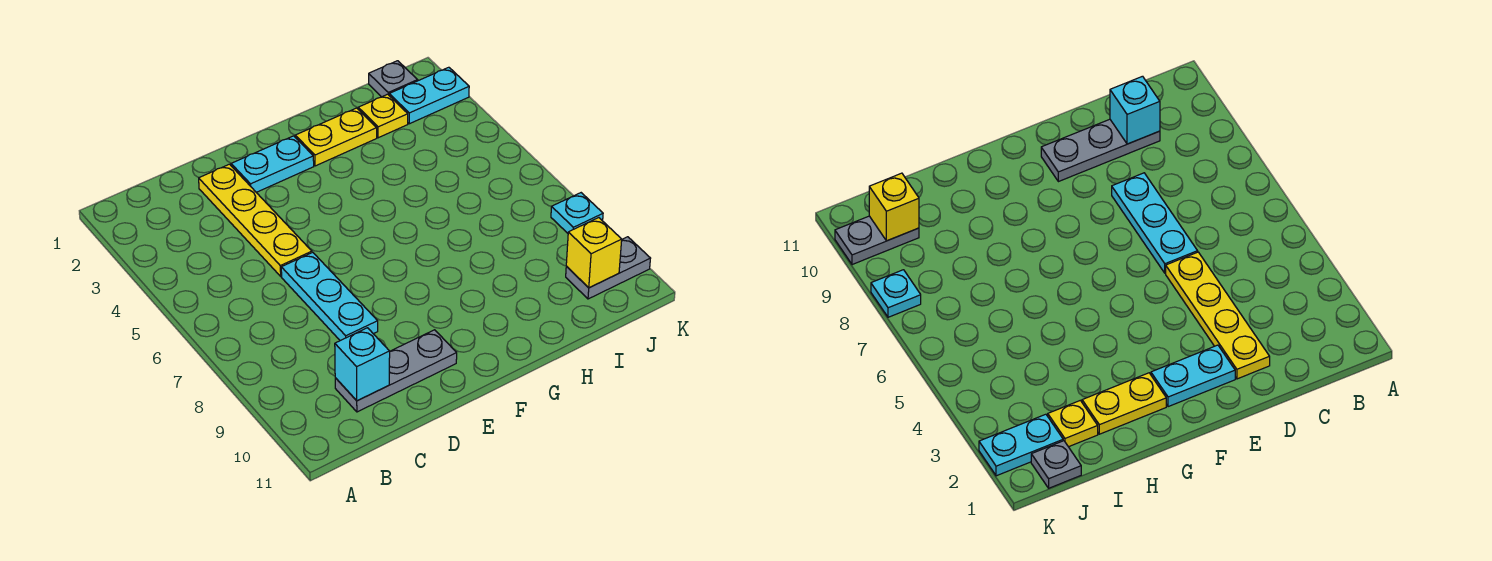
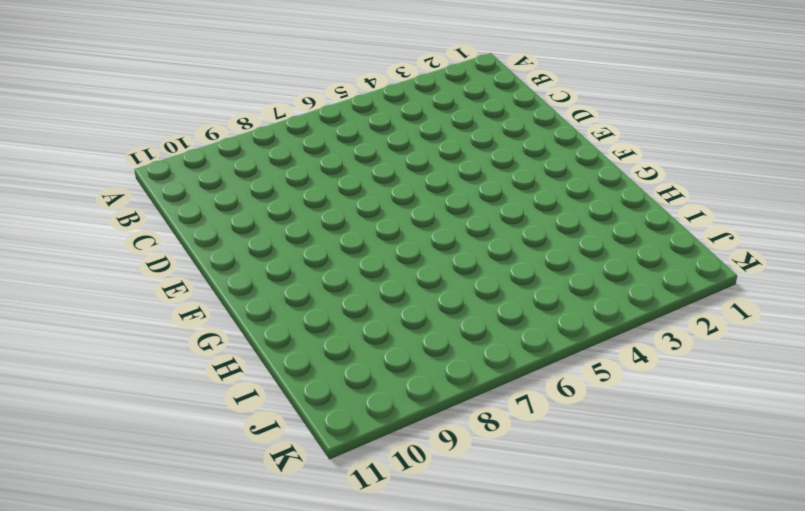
none -> grey 1x3 plate [335,330,457,412]
none -> yellow 1x4 plate [199,164,312,276]
none -> cyan 1x3 plate [281,252,378,341]

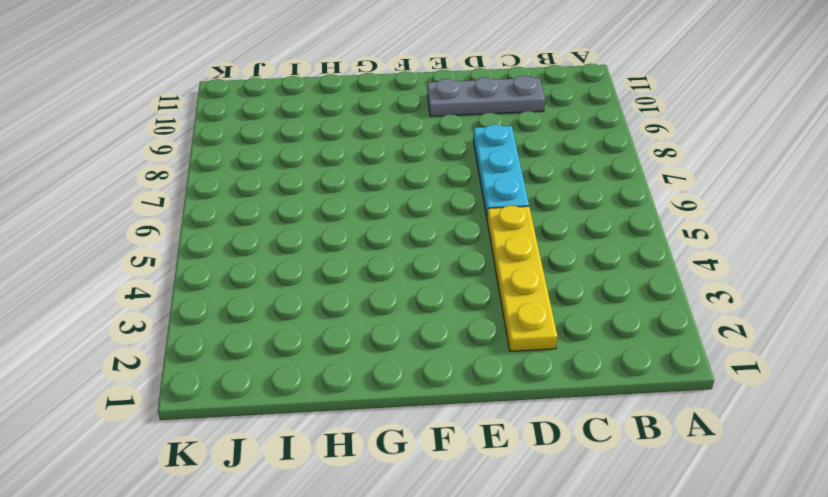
none -> cyan 1x2 plate [231,136,314,192]
none -> yellow 1x2 plate [295,108,377,166]
none -> yellow 1x1 plate [358,94,408,138]

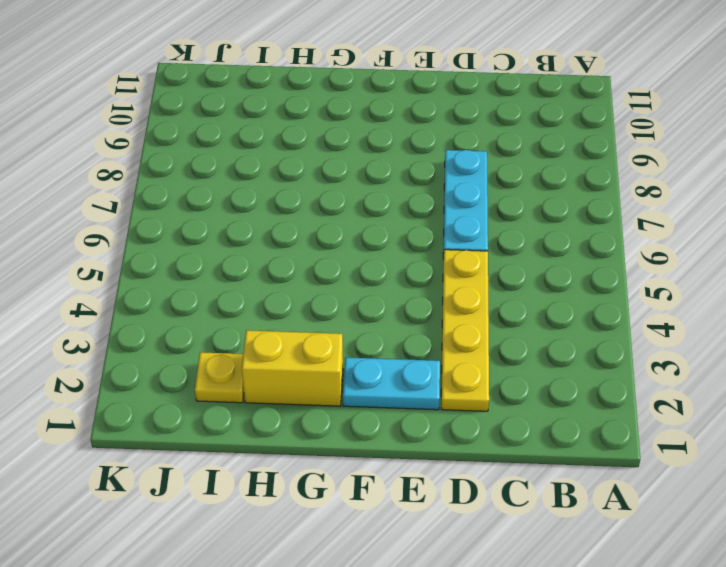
yellow 1x2 brick [242,330,343,406] -> yellow 1x2 plate [295,108,377,166]
none -> grey 1x3 plate [335,330,457,412]
none -> grey 1x1 plate [369,61,418,97]
none -> cyan 1x2 plate [389,67,469,124]

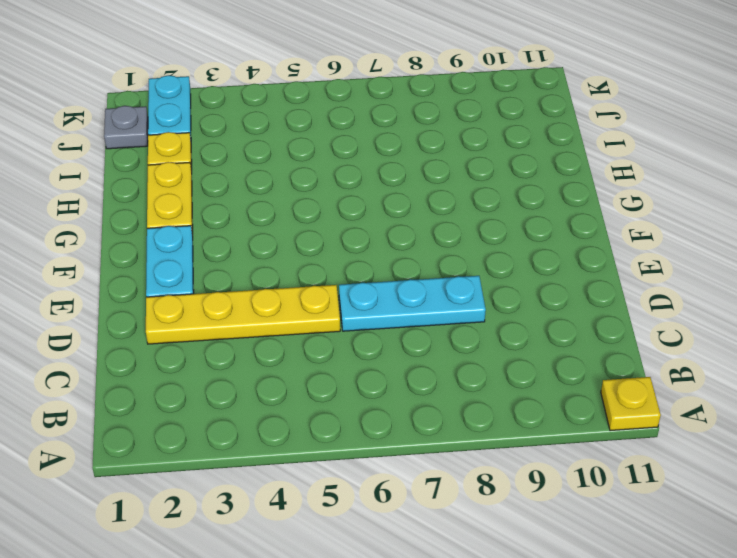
yellow 1x1 plate [601,377,661,431] -> none
none -> grey 1x3 plate [335,330,457,412]
none -> grey 1x2 plate [566,237,651,299]
none -> cyan 1x1 plate [551,193,603,233]

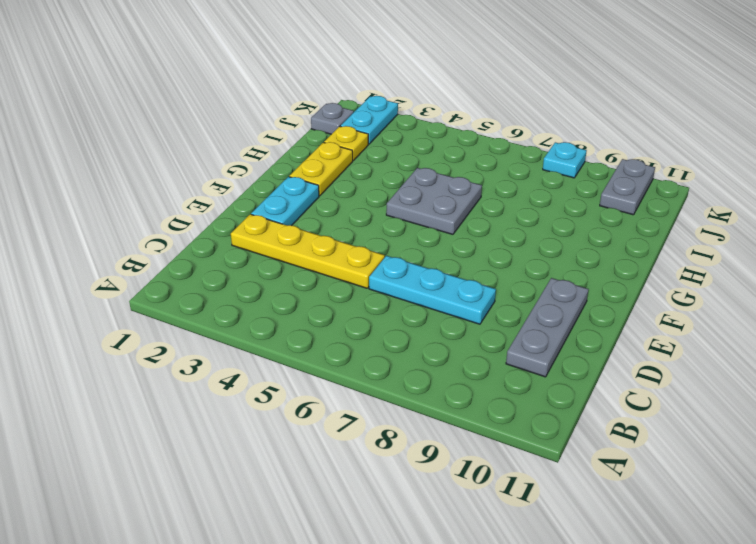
grey 2x2 plate [386,168,482,234] -> none
none -> cyan 1x1 brick [335,328,390,401]
none -> yellow 1x1 brick [566,218,622,288]

